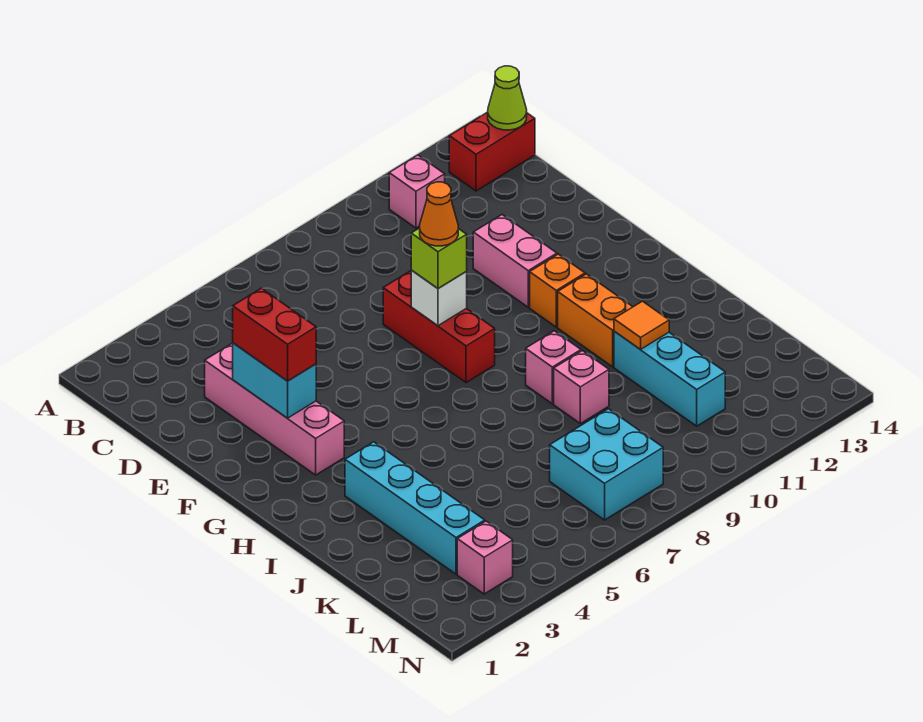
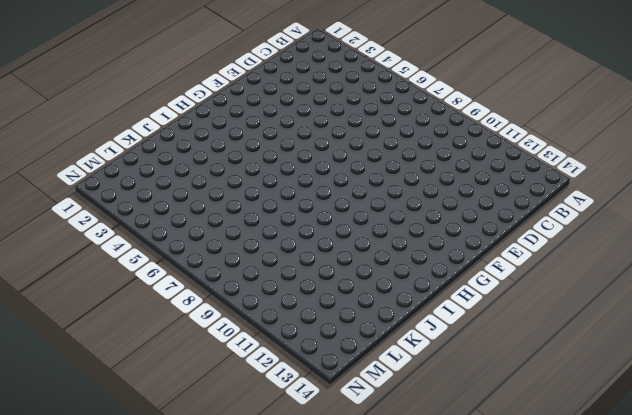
none -> pink 1x1 brick [389,155,445,228]
none -> red 1x2 brick [449,112,535,191]
none -> pink 1x4 brick [205,343,344,475]

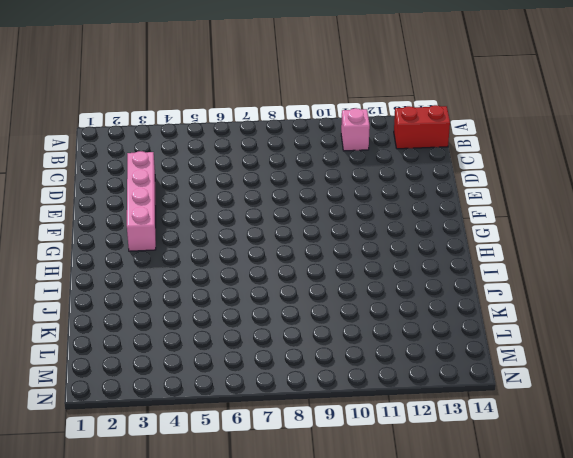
none -> red 1x3 brick [383,271,495,383]
none -> pink 1x2 brick [473,215,557,307]
none -> orange 1x1 brick [530,254,585,327]

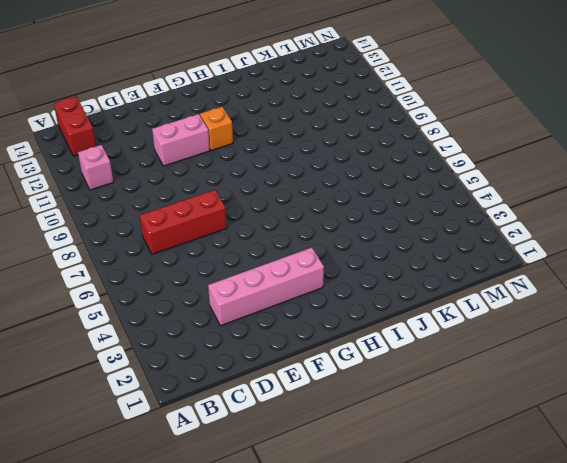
red 1x3 brick [140,190,227,254] -> red 1x3 brick moved to [383,271,495,383]
none -> orange 1x2 brick [558,274,633,367]
none -> cyan 1x4 brick [345,442,485,574]
none -> pink 1x1 brick [526,331,581,404]

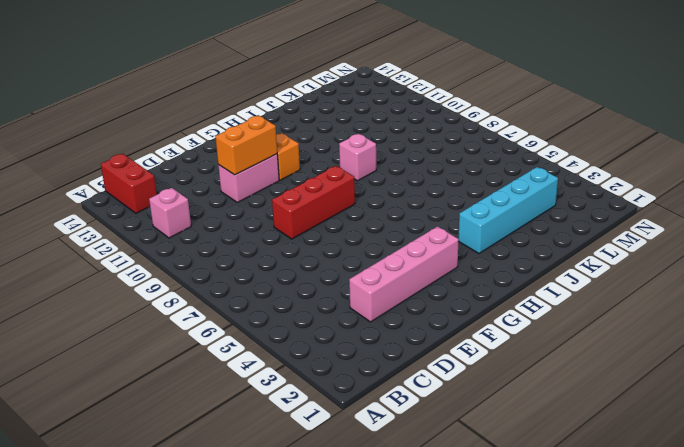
orange 1x2 brick [215,116,277,175] -> orange 1x2 brick moved to [558,274,633,367]
none -> pink 1x1 brick [554,351,609,424]
none -> cyan 1x3 brick [614,331,725,426]
none -> cyan 2x2 brick [550,409,663,520]

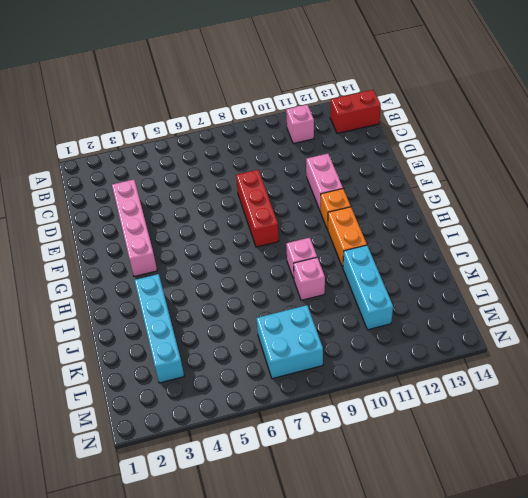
none -> pink 1x1 brick [457,521,513,594]
none -> lime 1x1 cone [488,66,527,130]
none -> cyan 1x2 brick [233,343,316,418]

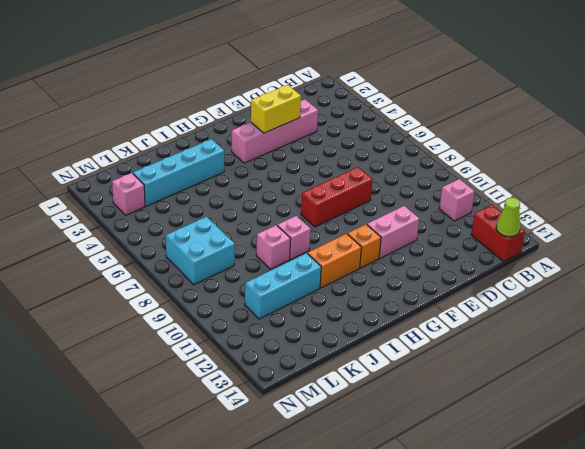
yellow 1x2 brick [251,85,301,133] -> cyan 1x2 brick [233,343,316,418]
none -> white 1x1 brick [411,270,467,326]
none -> orange 1x1 tile [614,301,669,349]
none -> red 1x2 brick [233,288,316,381]

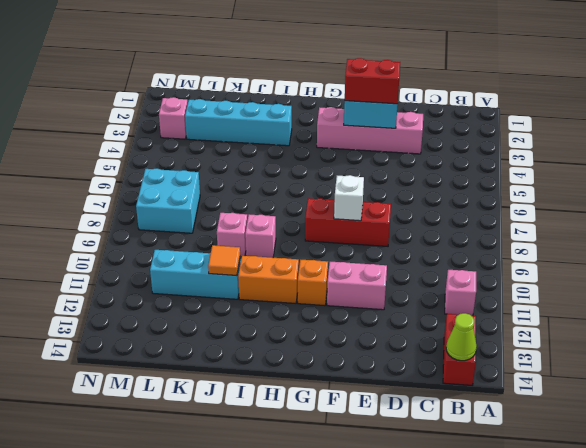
none -> lime 1x1 brick [411,228,467,289]
none -> orange 1x1 cone [420,182,458,246]

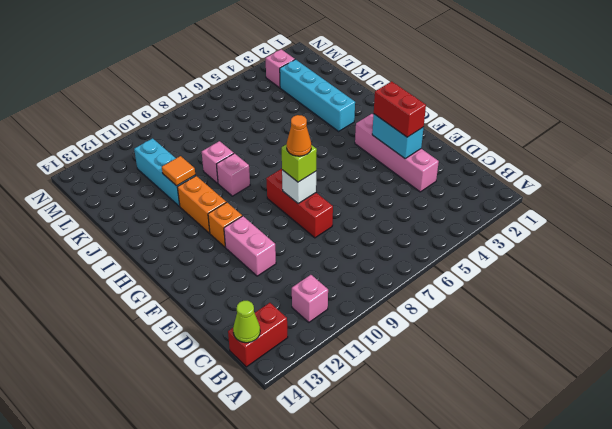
none -> cyan 2x2 brick [550,409,663,520]

